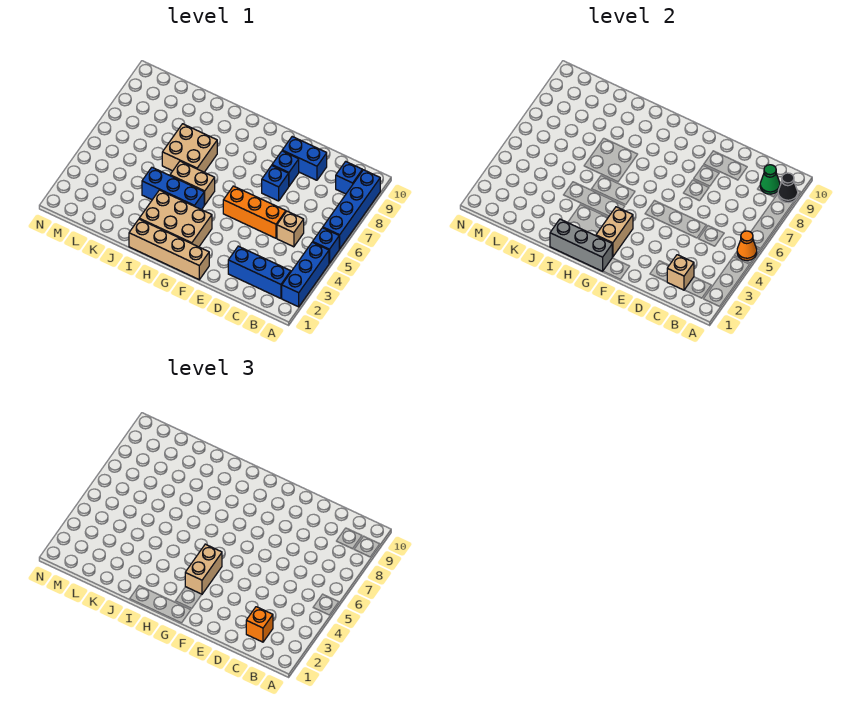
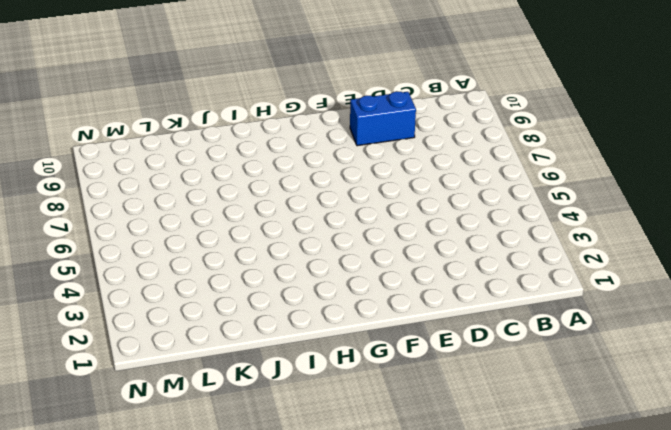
none -> blue 1x3 brick [282,242,329,307]
none -> blue 1x1 brick [313,228,339,263]
none -> blue 1x4 brick [323,170,380,249]

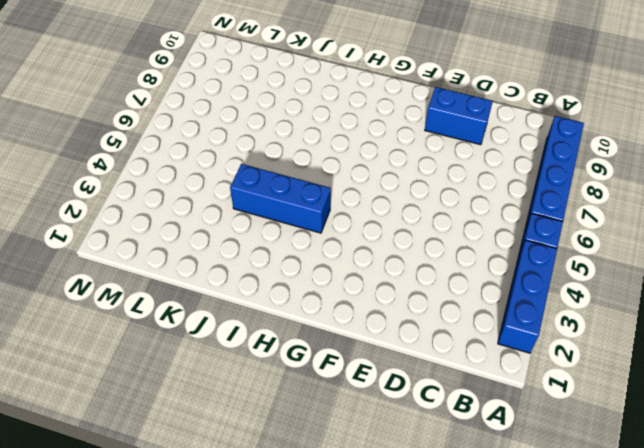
none -> blue 1x3 brick [228,246,291,298]
none -> blue 1x1 brick [336,161,362,194]
none -> tan 1x1 brick [277,211,304,247]

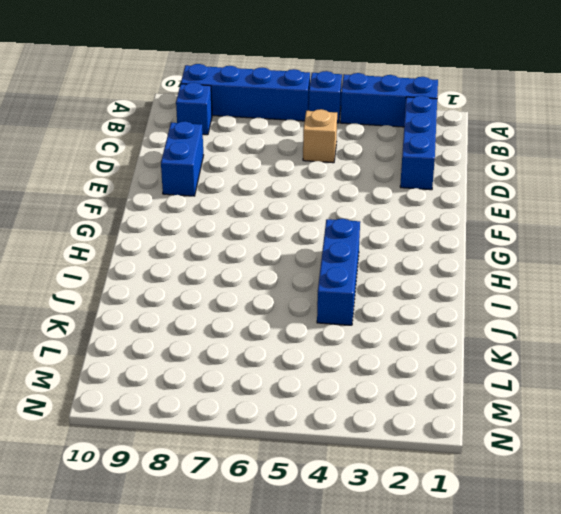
none -> orange 1x3 brick [223,186,286,238]
none -> blue 1x1 brick [262,166,289,201]
none -> blue 1x1 brick [272,151,299,186]

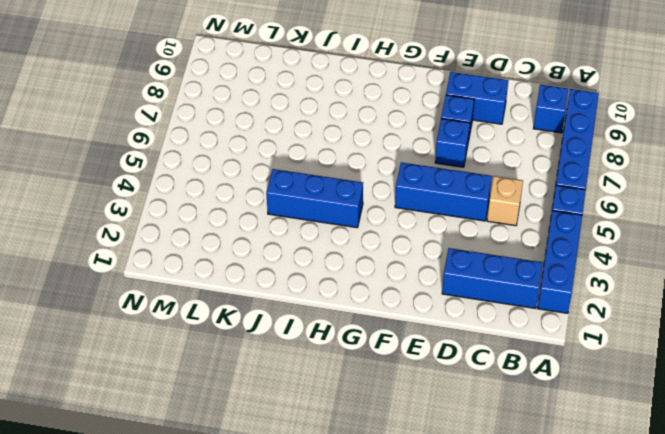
blue 1x3 brick [395,163,492,221] -> orange 1x3 brick [223,186,286,238]
none -> tan 1x4 brick [129,219,209,280]
none -> tan 2x3 brick [139,190,212,247]
none -> tan 1x2 brick [170,161,215,205]

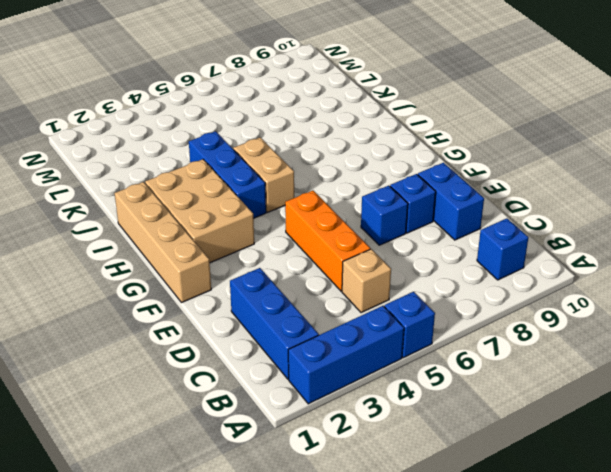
none -> blue 1x4 brick [323,170,380,249]
none -> tan 2x2 brick [162,124,217,172]
none -> orange 1x1 cone [737,231,757,260]

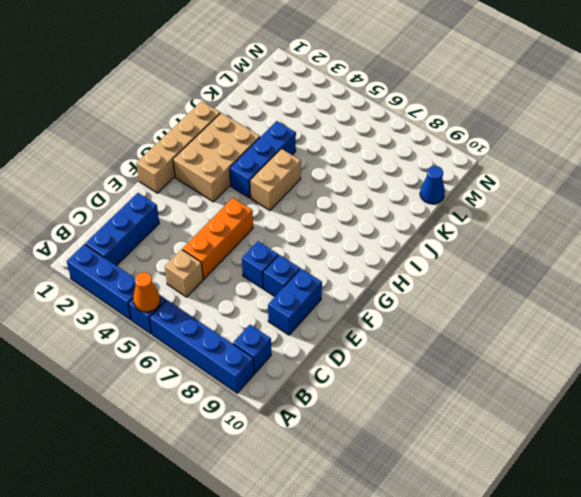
blue 1x1 cone [420,166,445,204] -> none
none -> tan 2x2 brick [162,124,217,172]
none -> black 1x1 cone [778,173,798,203]
none -> green 1x1 cone [760,165,780,194]

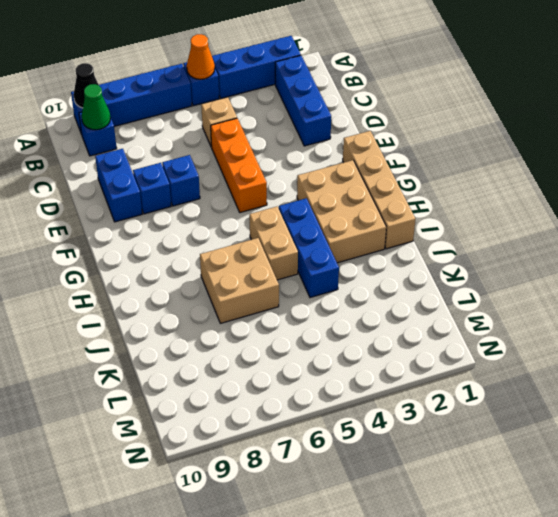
none -> tan 1x1 brick [667,255,694,290]
none -> grey 1x3 brick [550,219,612,271]
none -> tan 1x2 brick [596,207,633,257]

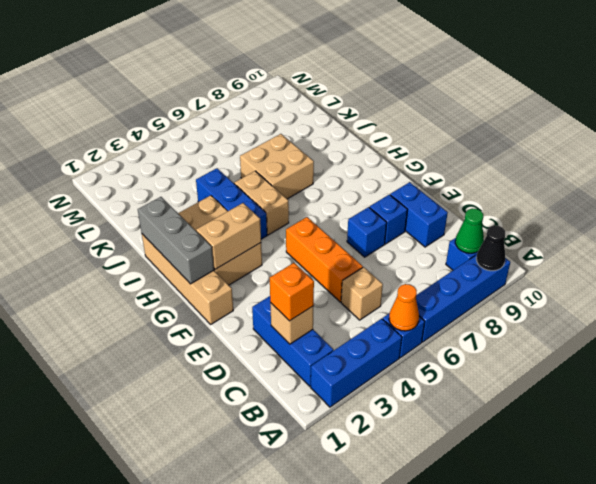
none -> tan 1x2 brick [185,544,222,594]

